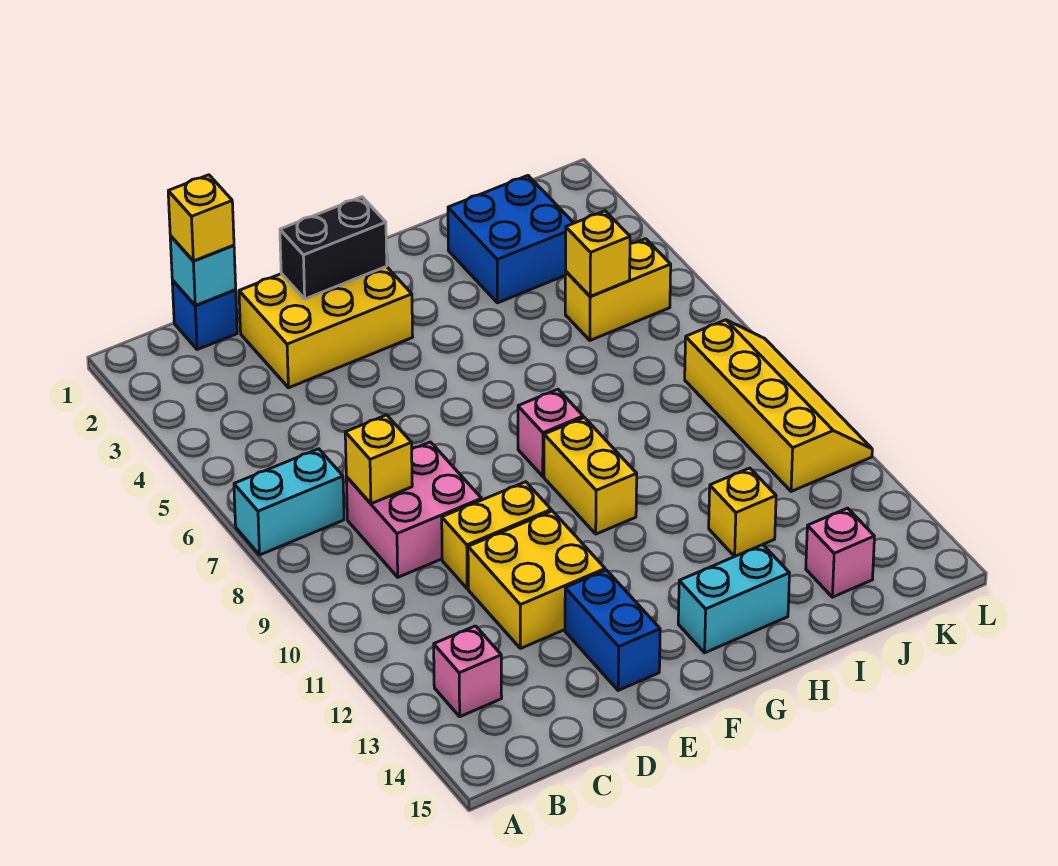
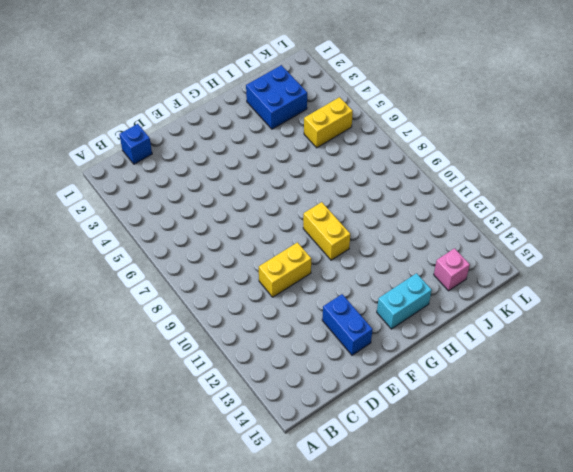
none -> cyan 1x2 brick [234,449,344,555]
none -> pink 1x1 brick [434,626,502,717]
none -> pink 2x2 brick [346,442,482,577]

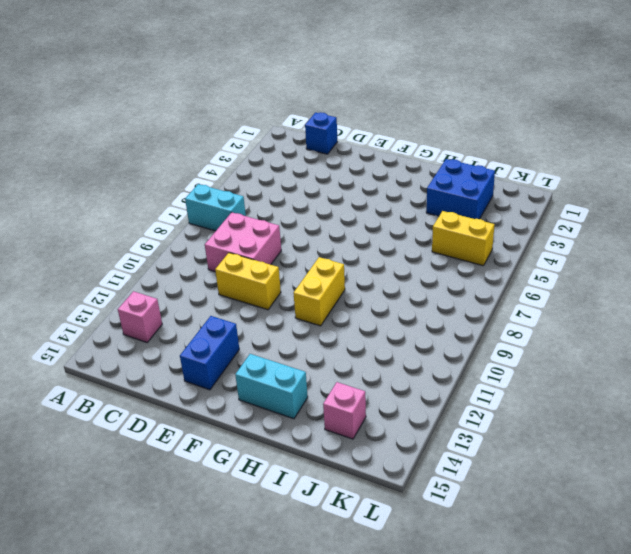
none -> yellow 2x3 brick [239,266,413,388]
none -> yellow 2x2 brick [468,511,605,648]
none -> pink 1x1 brick [518,389,583,476]

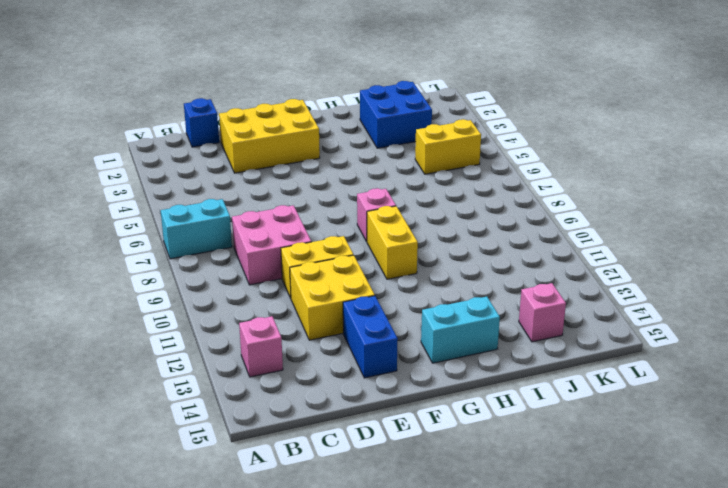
none -> yellow 1x1 brick [709,468,776,556]
none -> yellow 2x4 slope [685,320,872,491]
none -> cyan 1x1 brick [170,236,236,305]

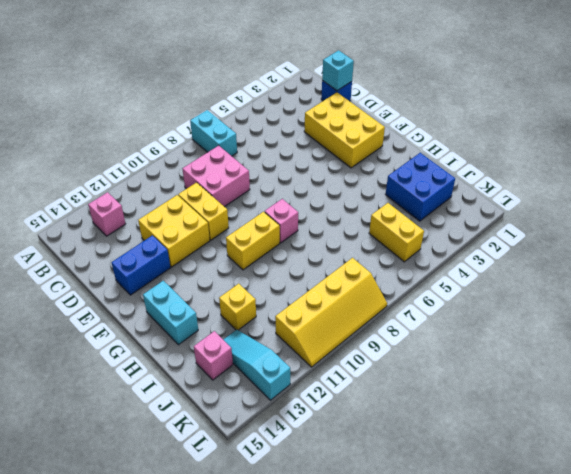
cyan 1x3 slope [223,330,290,400] -> none
none -> yellow 1x1 brick [345,415,412,504]
none -> black 1x2 brick [280,197,387,299]
none -> yellow 1x1 brick [566,211,630,296]

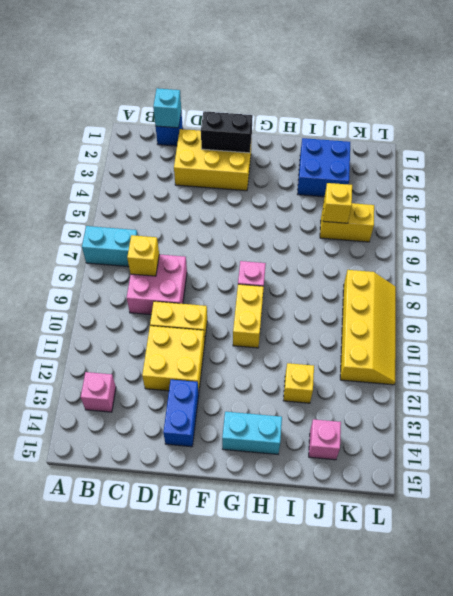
none -> yellow 1x1 brick [168,175,234,261]

